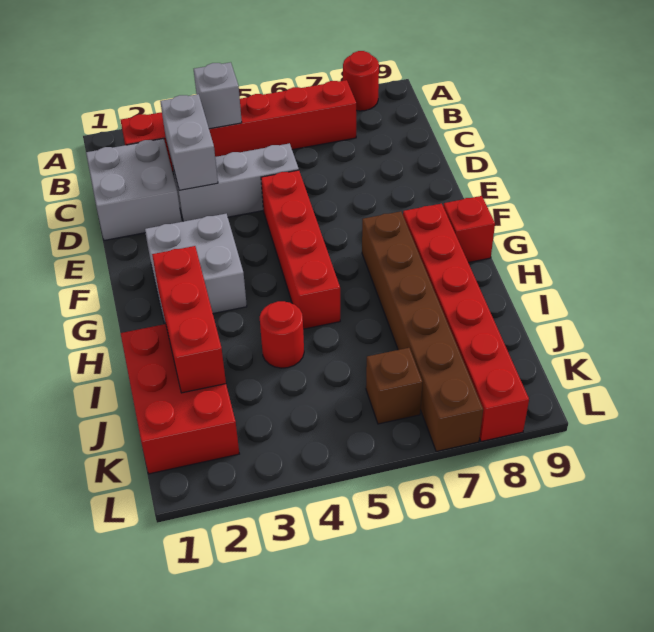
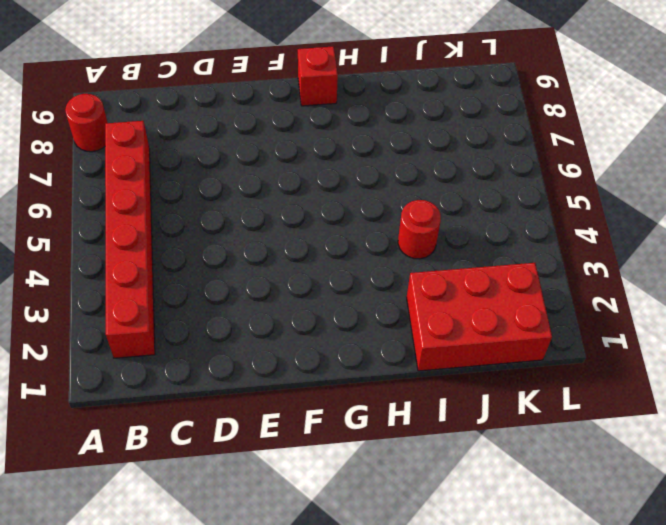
none -> grey 2x2 brick [86,139,182,240]
none -> grey 1x3 brick [173,143,299,221]
none -> red 1x4 brick [261,170,340,329]

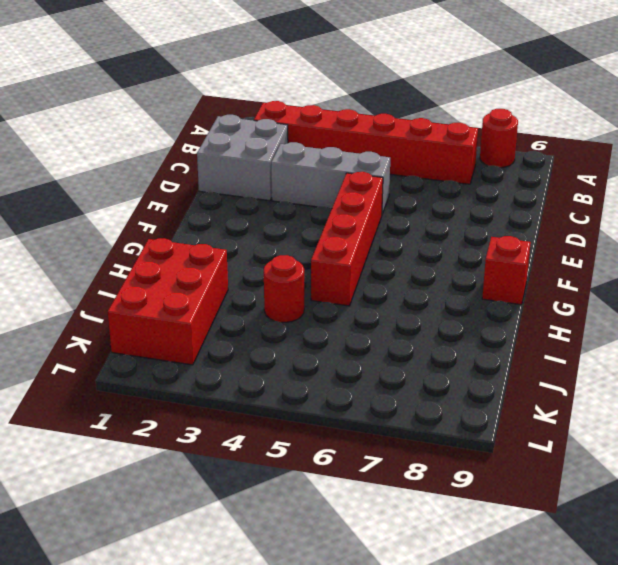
none -> grey 2x2 brick [145,214,247,323]
none -> brown 1x6 brick [362,211,483,451]
none -> red 1x6 brick [403,204,529,441]

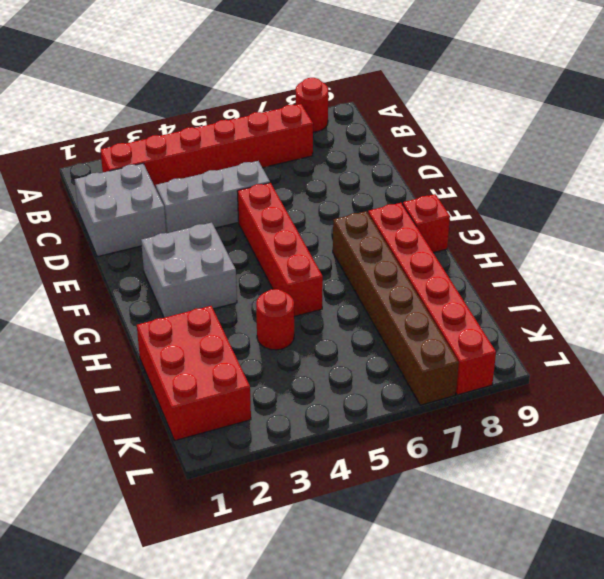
none -> brown 1x1 brick [366,348,422,424]
none -> grey 1x1 brick [194,62,242,129]
none -> grey 1x2 brick [160,94,218,190]

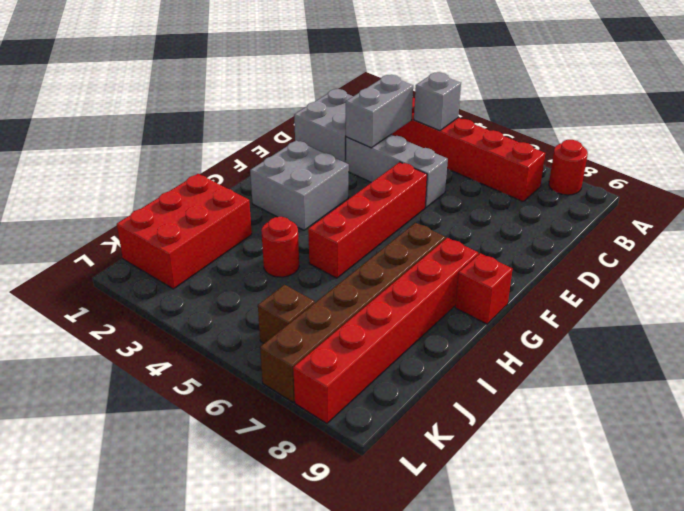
none -> red 1x3 brick [152,246,226,393]

